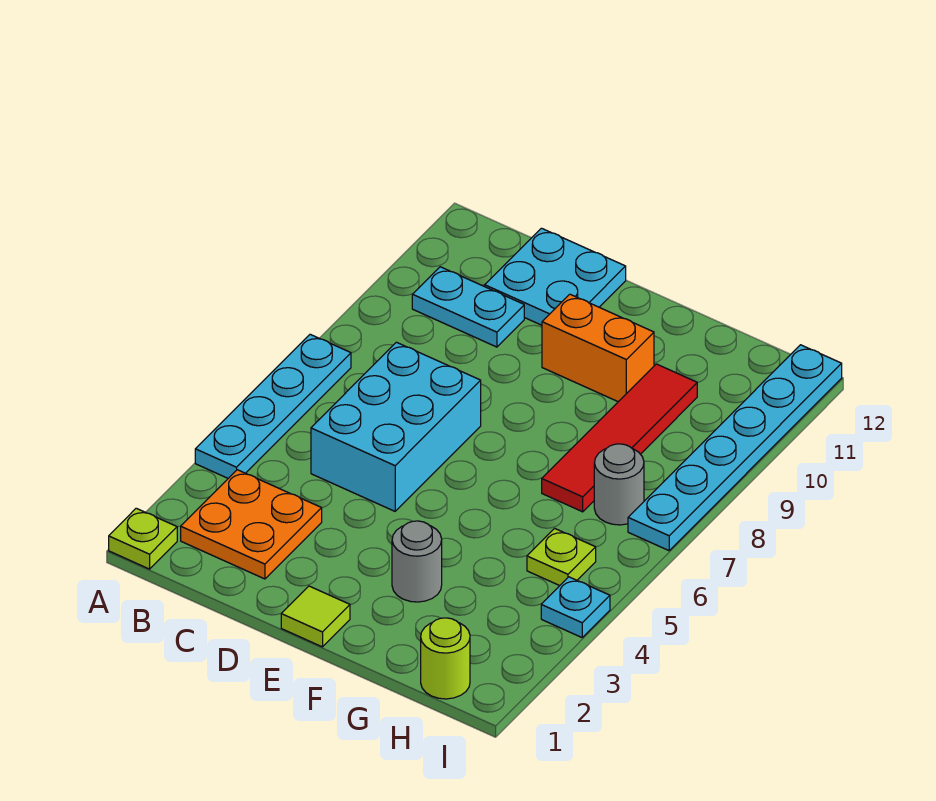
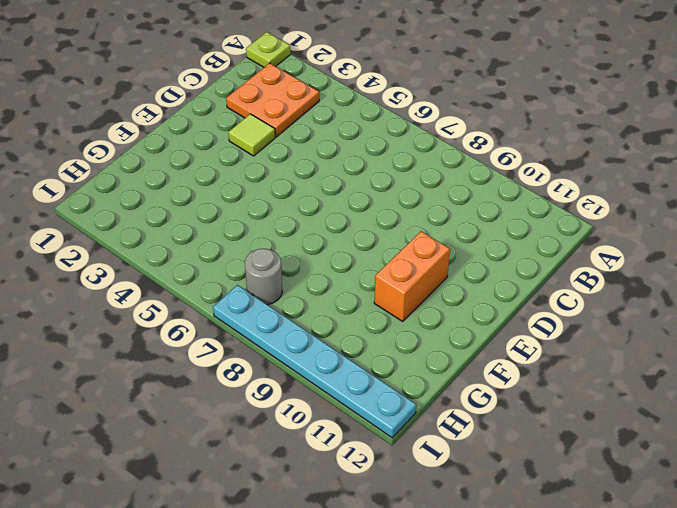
lime 1x1 tile [229,114,275,156] -> lime 1x1 tile moved to [281,586,350,647]
none -> cyan 1x4 plate [195,334,351,478]
none -> cyan 1x2 plate [412,267,524,347]
none -> cyan 2x3 brick [311,342,481,511]

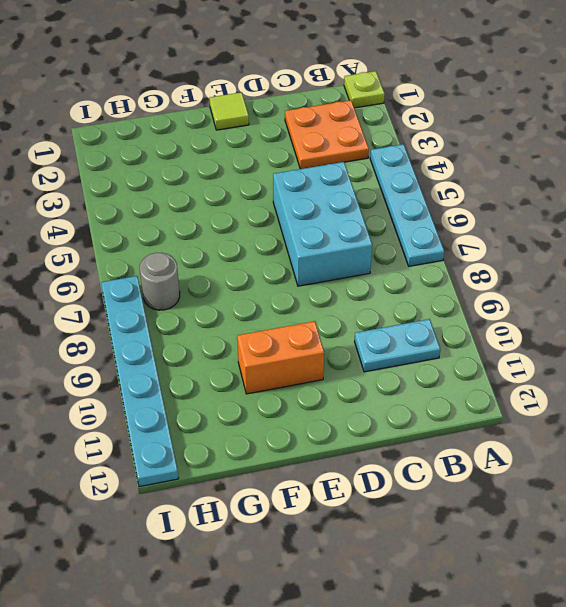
none -> cyan 2x2 plate [485,228,626,325]
none -> grey 1x1 round brick [392,521,442,602]
none -> red 1x4 tile [542,364,697,512]

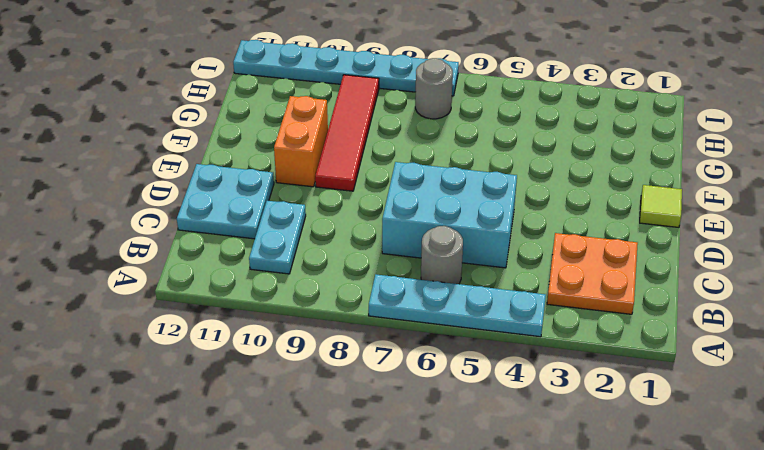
grey 1x1 round brick [421,226,463,284] -> grey 1x1 round brick moved to [392,521,442,602]
red 1x4 tile [315,75,379,191] -> red 1x4 tile turned to [542,364,697,512]
none -> lime 1x1 plate [109,508,177,569]
none -> lime 1x1 round brick [421,618,470,699]
none -> lime 1x1 plate [527,528,596,586]

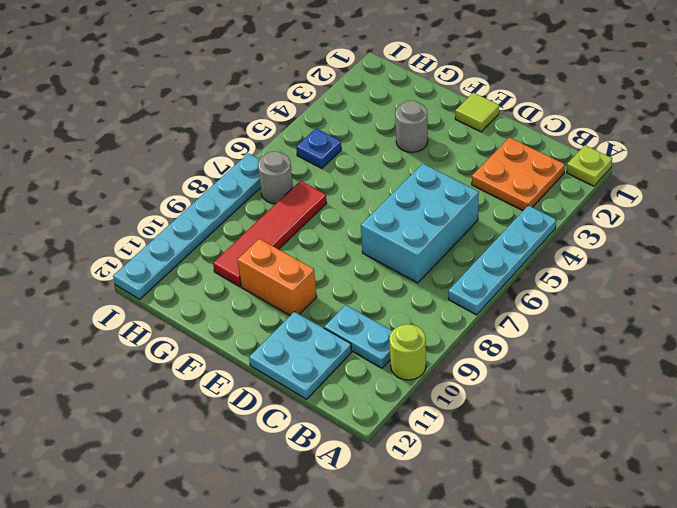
lime 1x1 round brick [389,324,426,380] -> lime 1x1 round brick moved to [421,618,470,699]
blue 1x1 plate [296,129,341,168] -> lime 1x1 plate [527,528,596,586]
none -> cyan 1x1 plate [541,577,610,637]

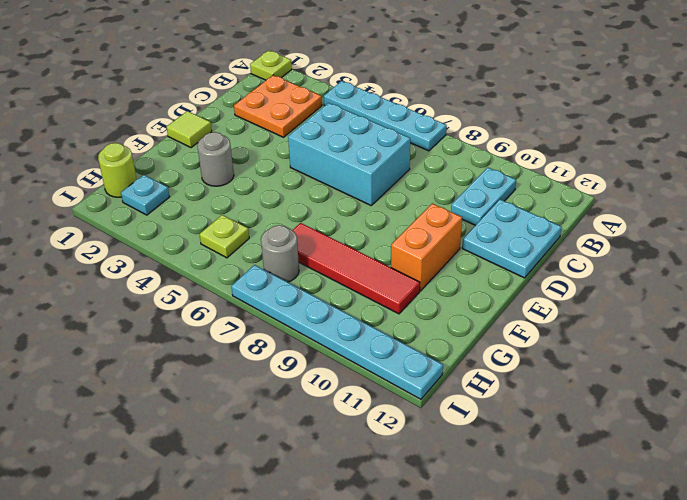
cyan 1x1 plate [121,175,170,215] -> cyan 1x1 plate moved to [541,577,610,637]

